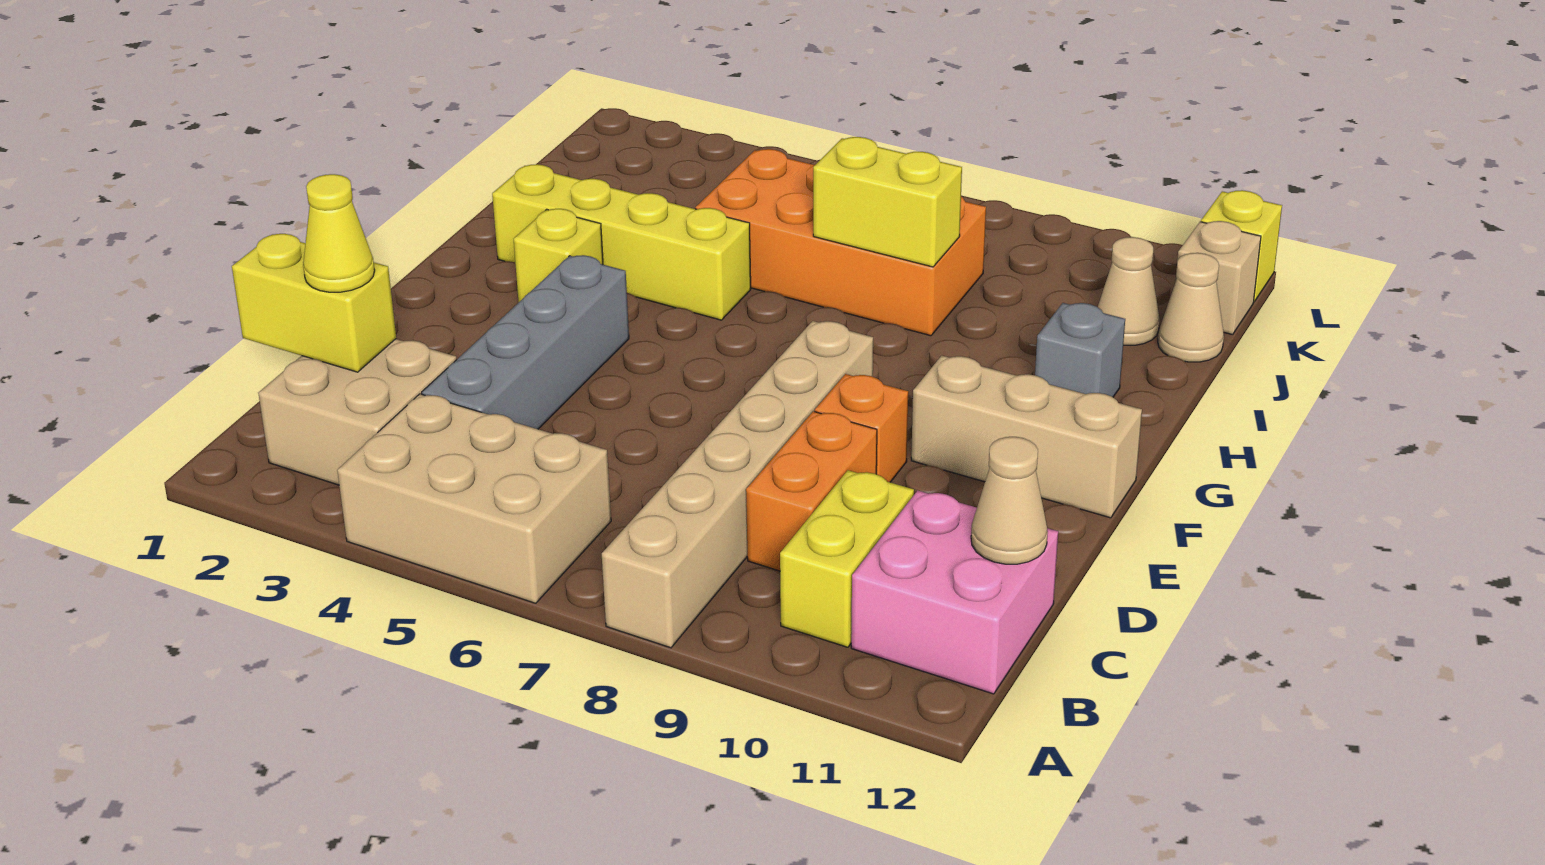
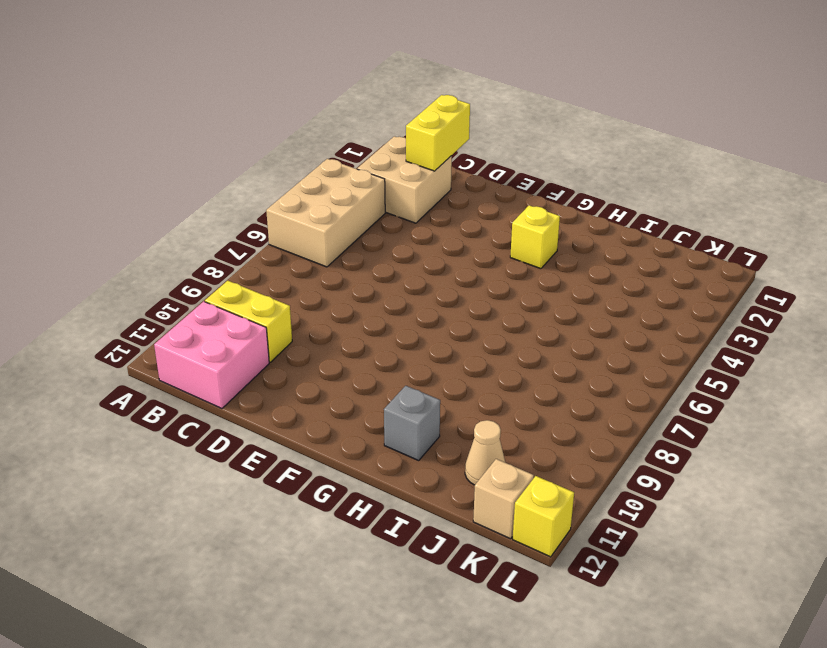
none -> tan 1x6 brick [602,321,873,648]
none -> grey 1x4 brick [422,255,629,429]
none -> orange 1x2 brick [746,411,877,571]

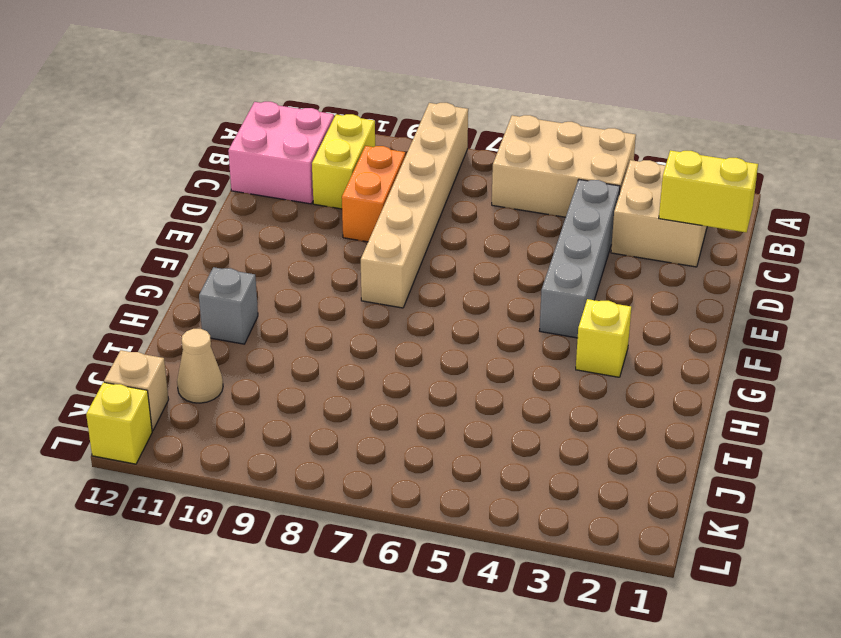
none -> orange 1x1 brick [815,374,908,482]
none -> tan 1x3 brick [911,356,1142,518]
none -> yellow 1x4 brick [492,164,751,320]

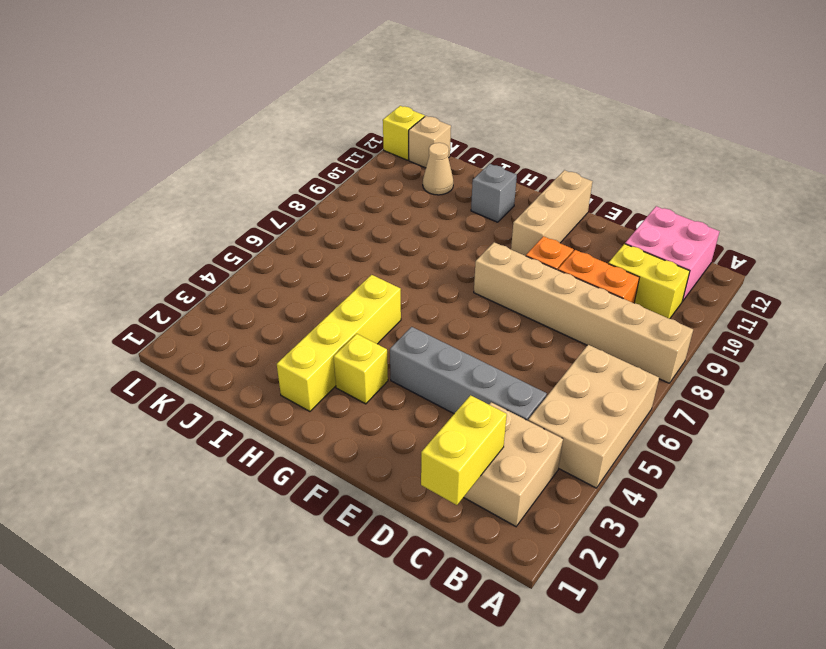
none -> orange 2x4 brick [695,149,986,336]
none -> tan 1x1 cone [1158,253,1224,362]
none -> tan 1x1 cone [971,437,1048,564]

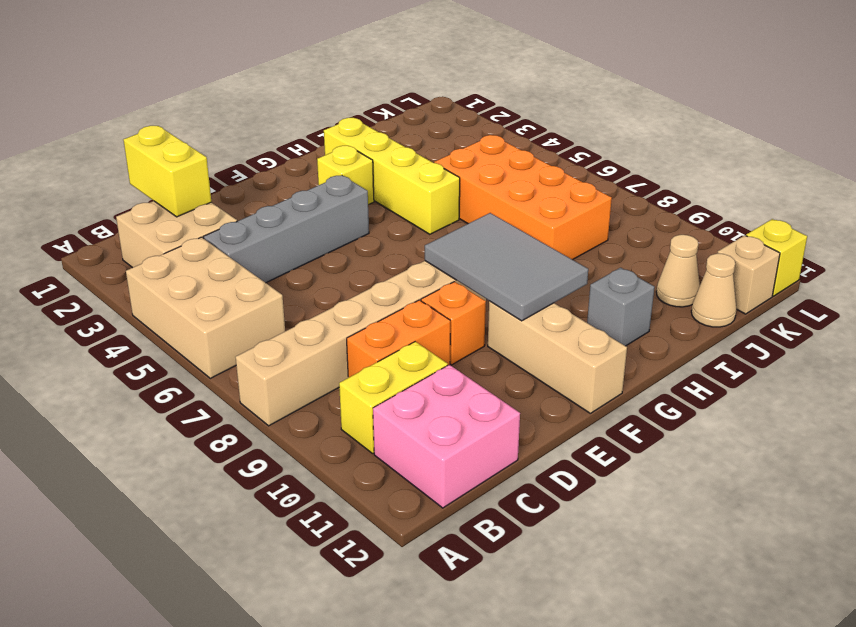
grey 2x3 tile [425,213,588,321] -> none
none -> tan 1x1 cone [971,437,1048,564]
none -> yellow 1x2 brick [813,137,962,267]
none -> yellow 1x1 cone [303,174,375,292]

